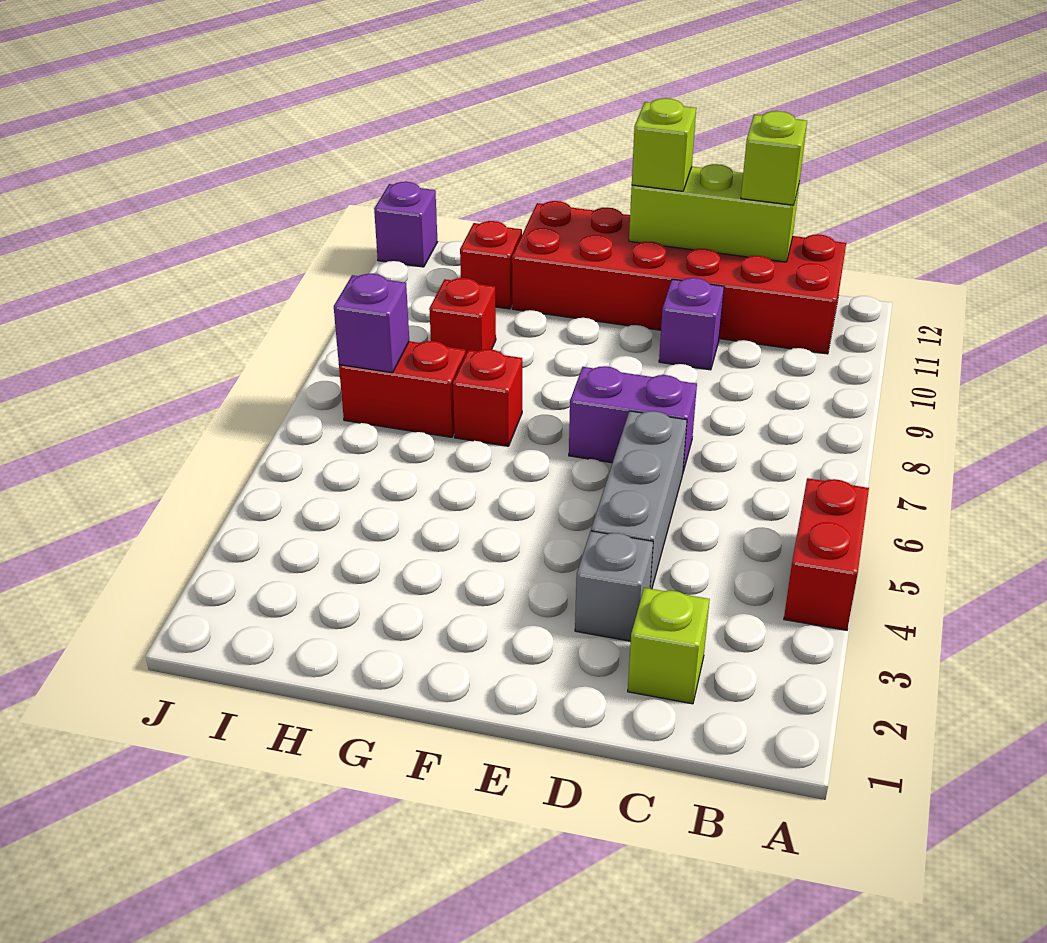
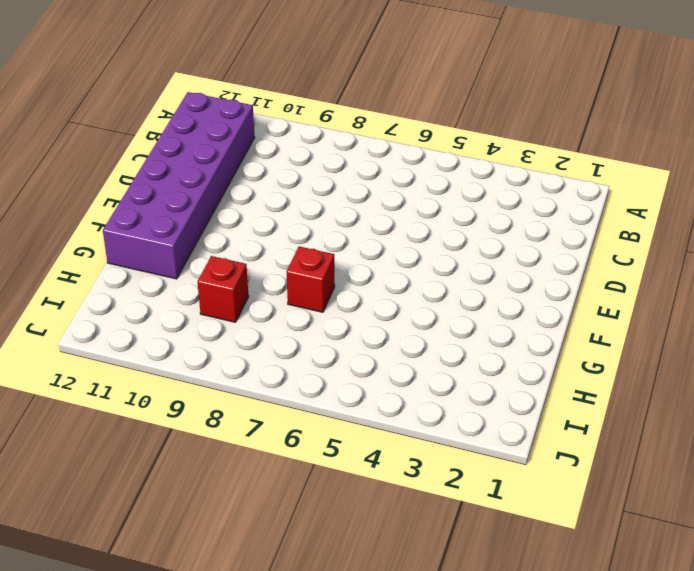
purple 2x6 brick [103,92,255,279] -> red 2x6 brick [512,201,846,354]
none -> red 1x2 brick [784,478,869,630]
none -> lime 1x1 brick [628,588,710,704]
none -> grey 1x1 brick [575,531,653,641]

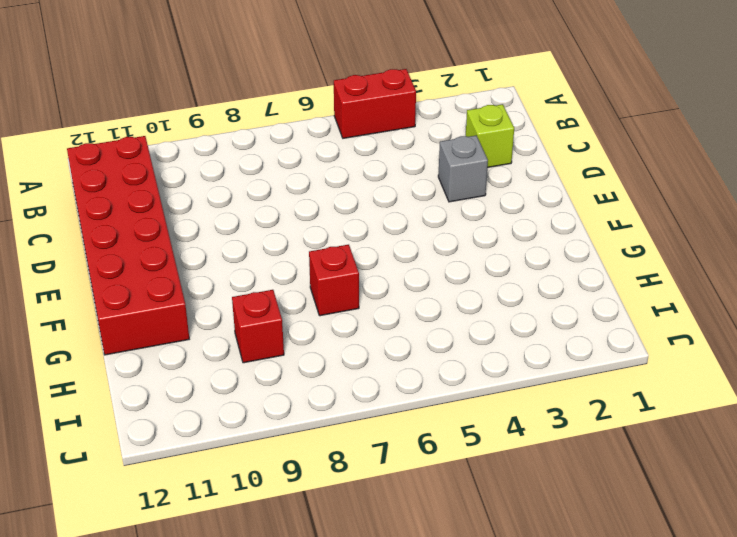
none -> grey 1x3 brick [591,411,687,589]
none -> purple 1x2 brick [569,366,697,472]
none -> purple 1x1 brick [659,278,724,370]

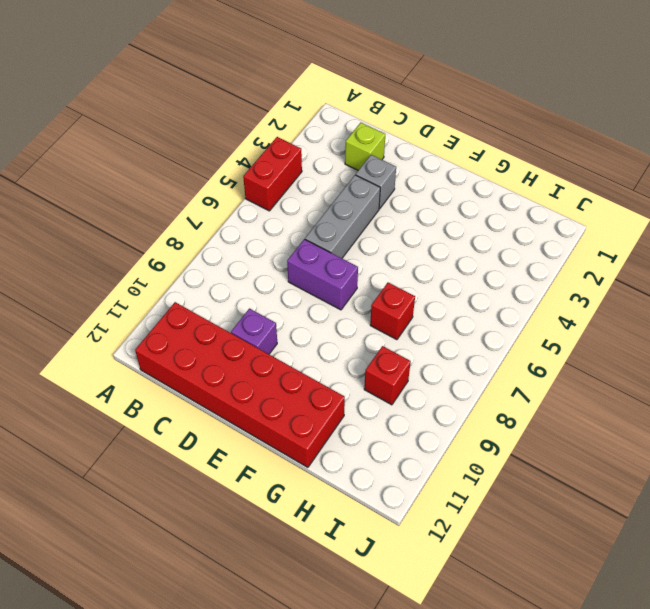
none -> red 1x2 brick [339,341,466,437]
none -> red 1x1 brick [460,221,522,309]
none -> purple 1x1 brick [374,182,438,267]

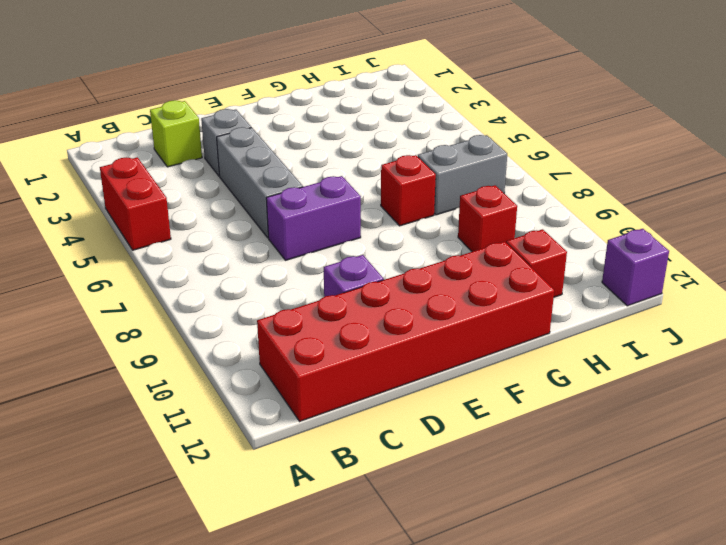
grey 1x2 brick [418,135,507,215] -> red 1x2 brick [339,341,466,437]
none -> lime 1x3 brick [629,164,800,262]
none -> purple 1x1 brick [334,274,409,373]
none -> lime 1x1 brick [741,111,807,205]

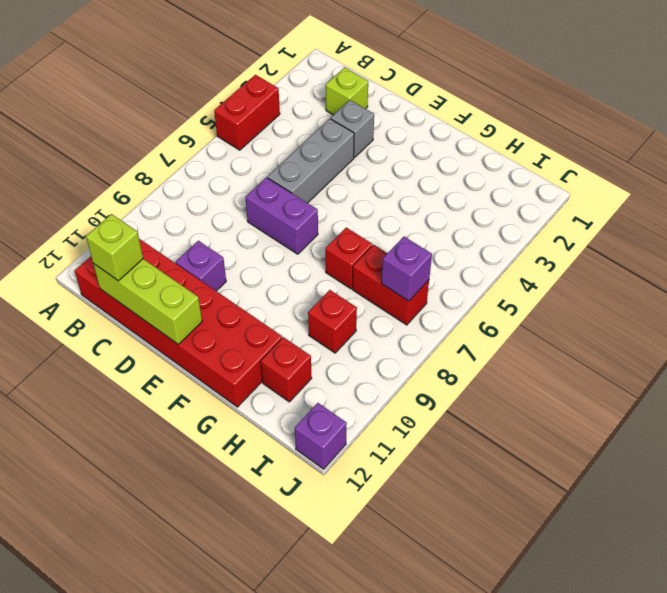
none -> lime 1x1 brick [632,98,696,191]

